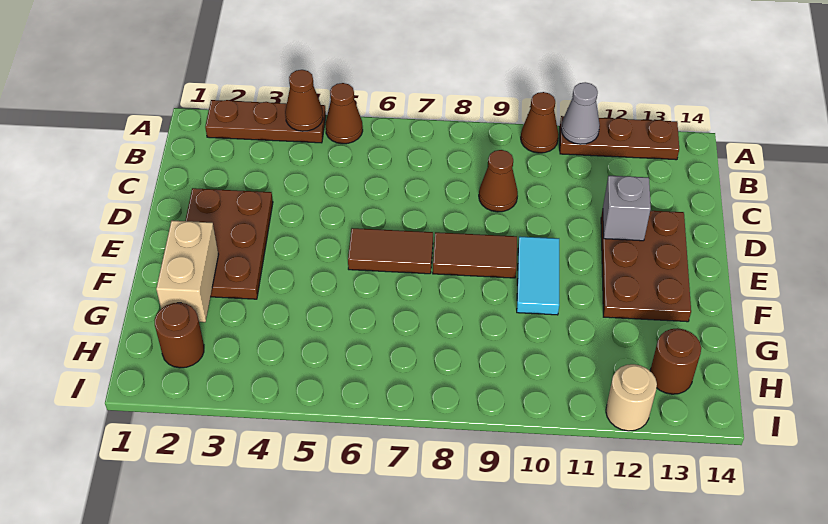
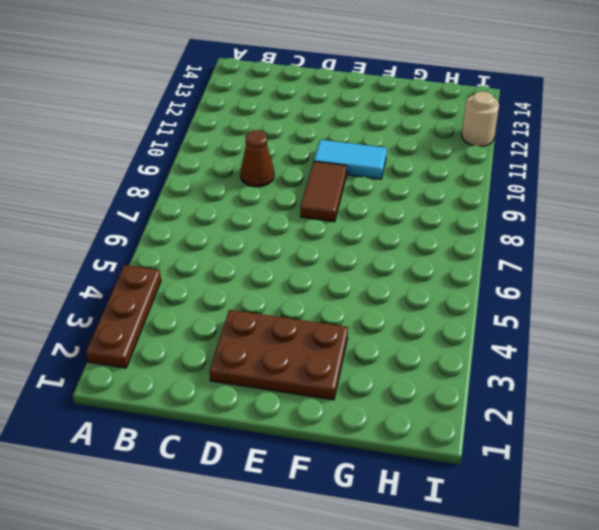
none -> brown 1x1 cone [325,83,363,144]
none -> brown 1x1 cone [521,92,559,153]
none -> brown 1x3 plate [560,116,679,160]

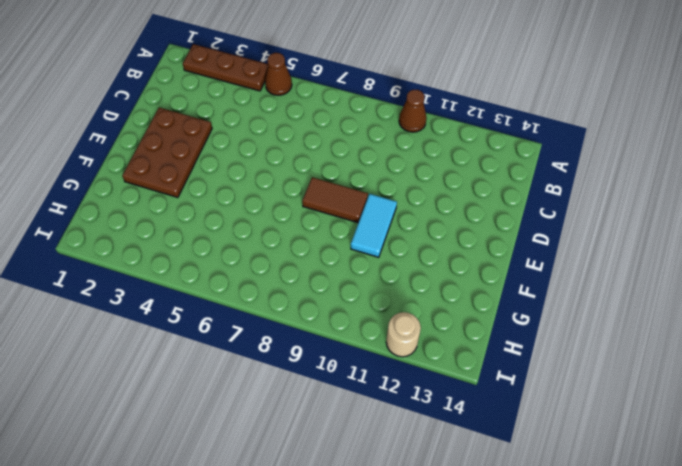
none -> brown 1x3 plate [560,116,679,160]
none -> brown 1x1 cone [479,150,518,212]
none -> brown 2x3 plate [601,210,691,322]

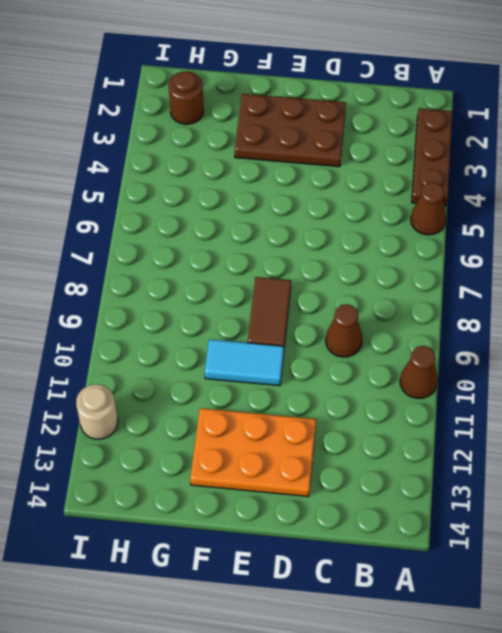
orange 2x3 plate [190,408,316,497] -> brown 2x3 plate [601,210,691,322]
none -> brown 1x3 plate [560,116,679,160]
none -> brown 1x2 tile [348,228,433,274]
none -> brown 1x1 round brick [650,328,701,394]

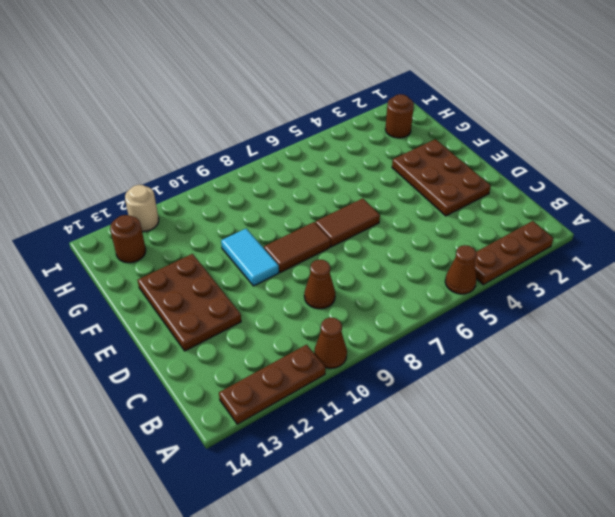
none -> brown 1x1 cone [285,70,323,131]
none -> grey 1x1 cone [561,82,600,144]
none -> grey 1x1 brick [603,176,651,241]

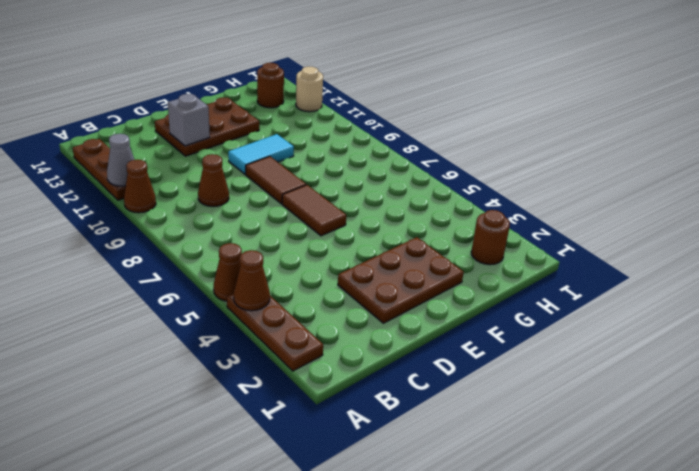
none -> tan 1x2 brick [156,221,218,322]

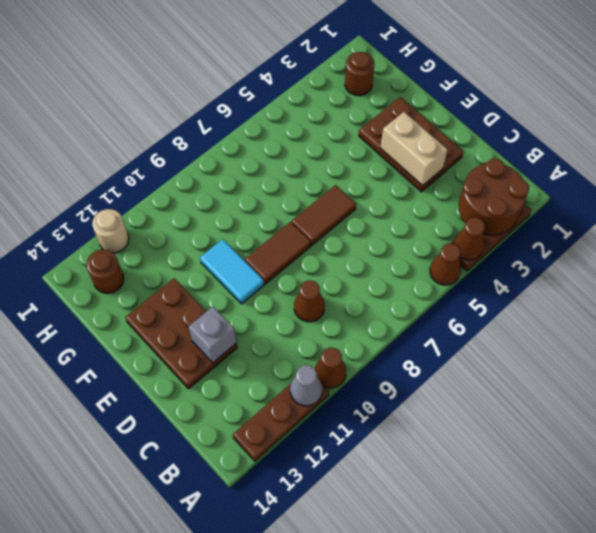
brown 2x2 round brick [459,158,529,235] -> none
tan 1x2 brick [380,112,448,186] -> tan 1x2 brick moved to [156,221,218,322]

